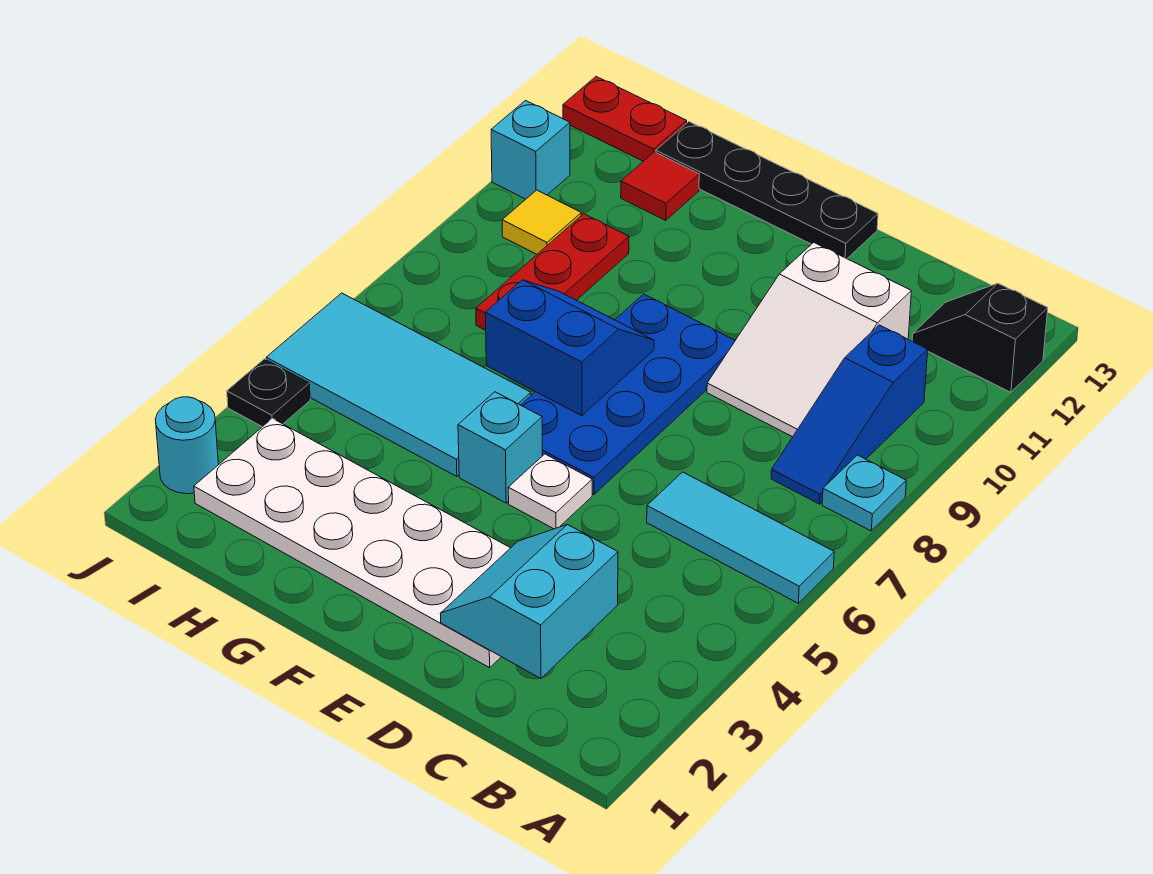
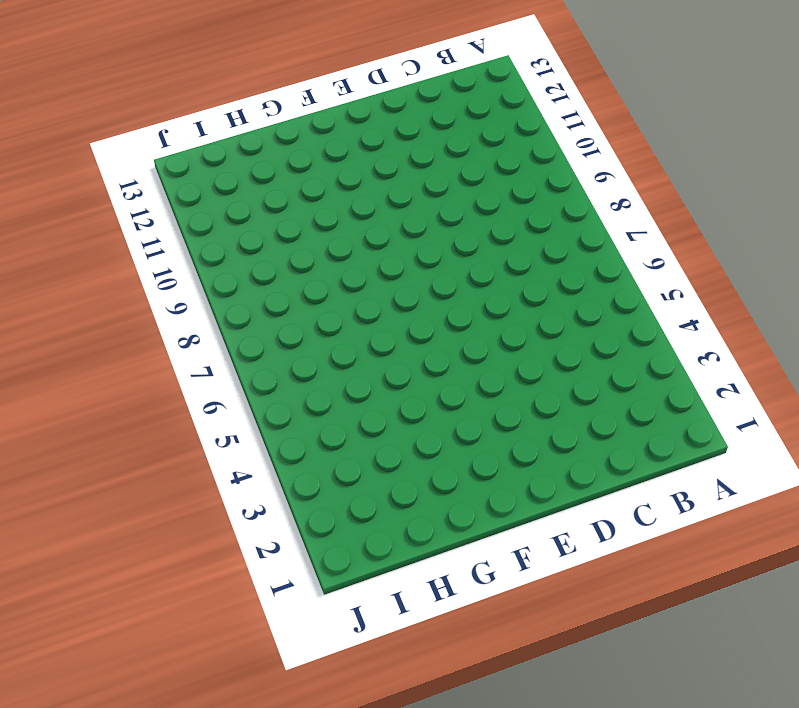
none -> cyan 1x3 tile [647,472,834,603]
none -> cyan 1x1 plate [822,455,906,531]
none -> black 1x2 slope [912,283,1048,392]

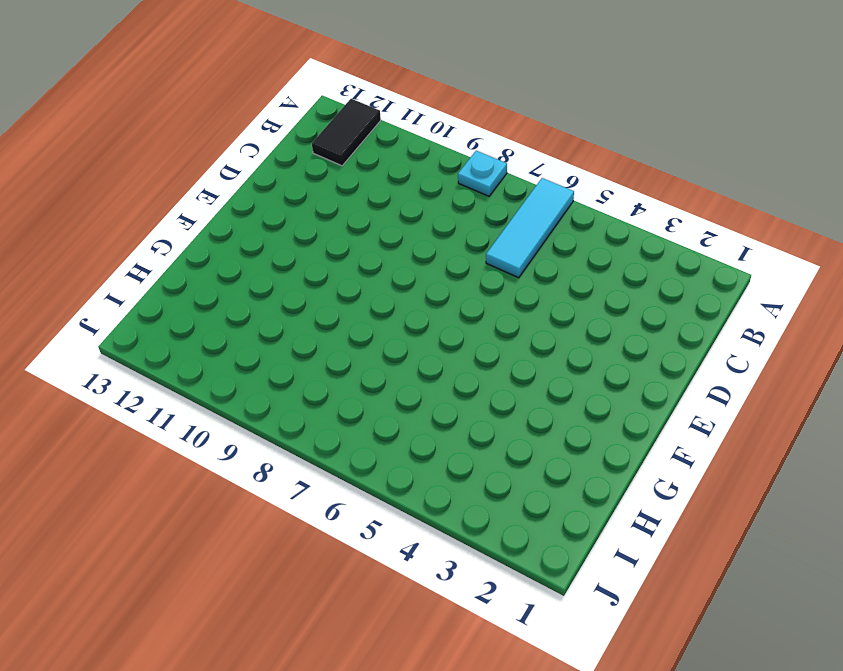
black 1x2 tile [312,99,381,166] -> black 1x2 slope [912,283,1048,392]
none -> blue 1x3 slope [771,325,928,504]
none -> white 2x3 slope [707,243,911,437]
none -> white 2x6 plate [194,418,510,668]

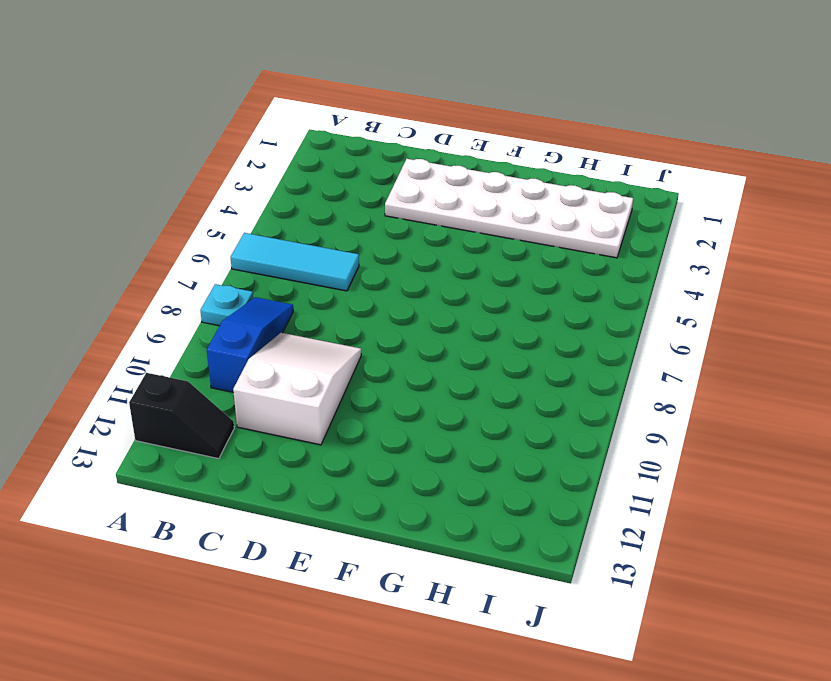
none -> white 1x1 plate [508,454,592,529]
none -> blue 2x4 plate [521,294,735,494]
none -> black 1x4 plate [656,122,878,259]

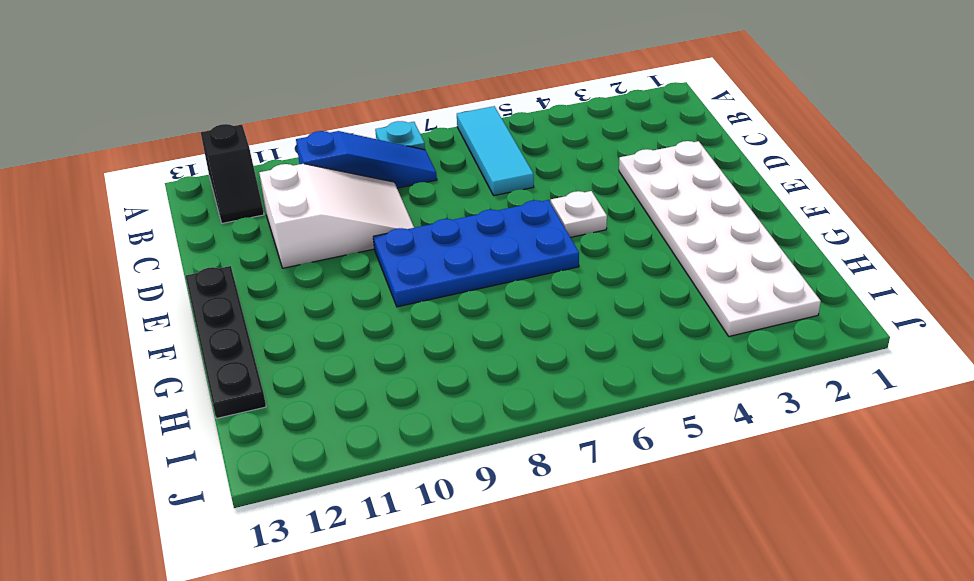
none -> cyan 1x1 brick [458,392,542,503]
none -> cyan 2x4 tile [266,293,531,476]
none -> red 1x3 plate [476,214,629,330]

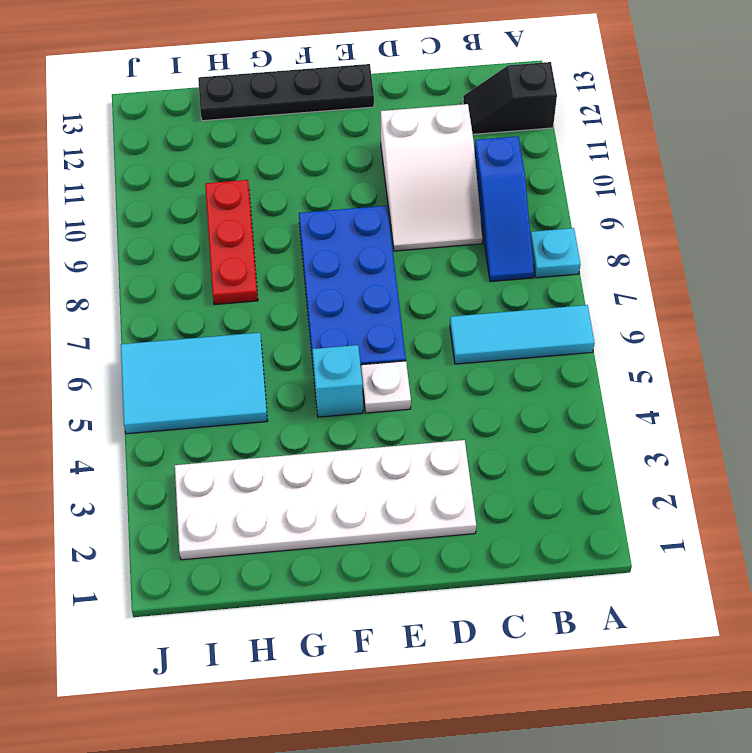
cyan 2x3 tile [121,333,268,434] -> cyan 2x4 tile [266,293,531,476]
none -> red 1x1 tile [621,152,699,220]
none -> yellow 1x1 tile [502,190,581,254]
none -> red 1x2 plate [563,77,687,161]

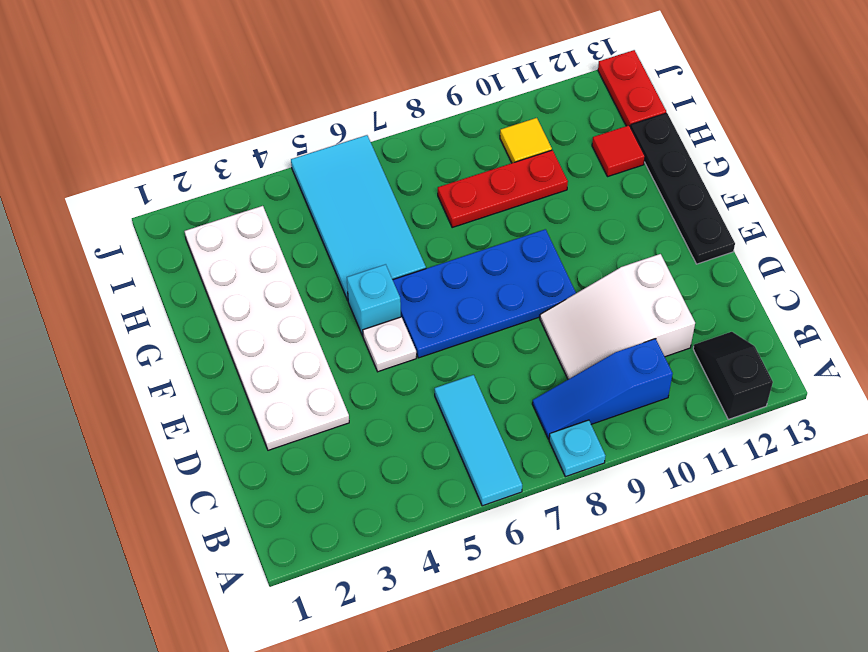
none -> cyan 1x1 round brick [155,397,218,494]
none -> black 1x1 plate [227,359,310,427]
none -> cyan 1x1 brick [491,101,570,199]

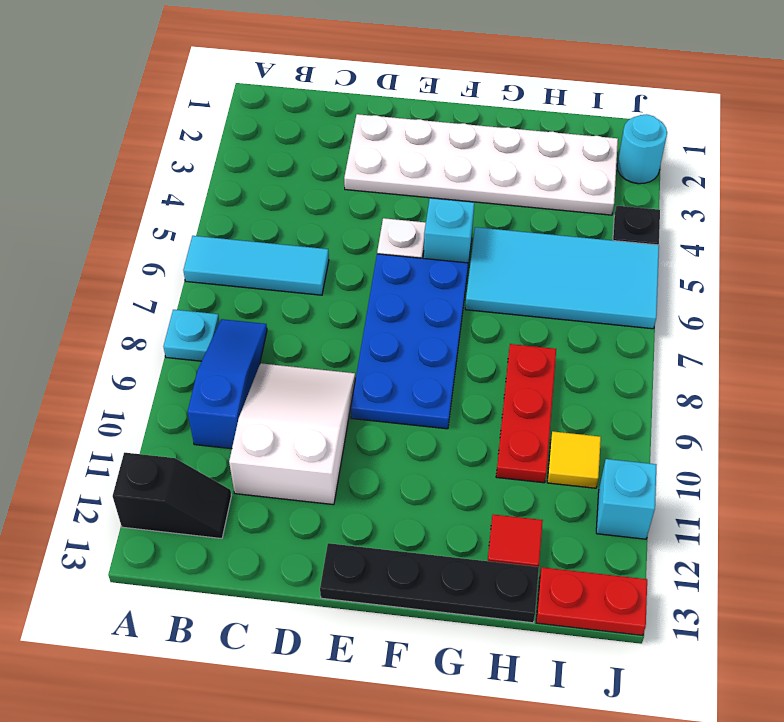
none -> cyan 2x2 slope [440,524,618,679]
none -> blue 2x2 slope [485,280,654,416]

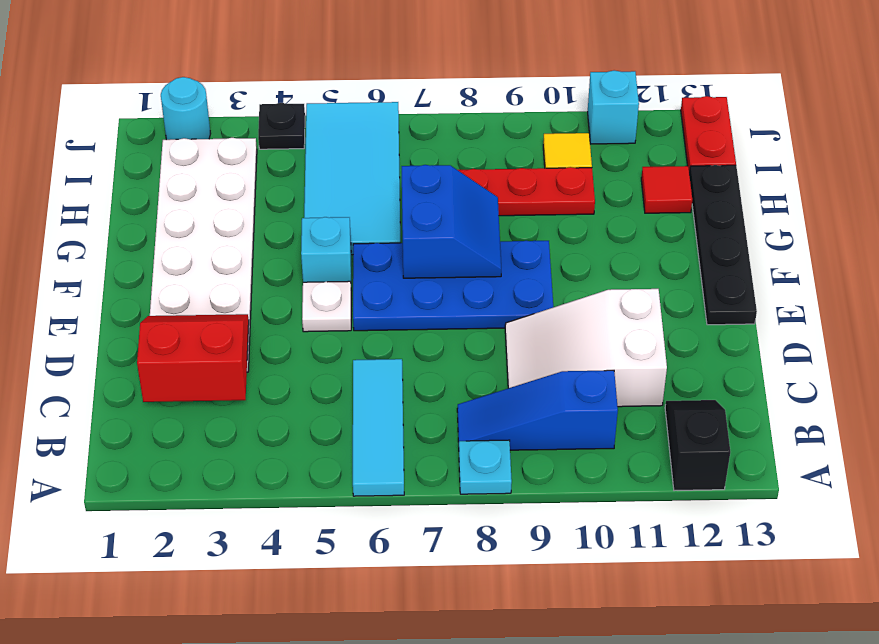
red 2x2 slope [137,314,249,402] -> cyan 2x2 slope [440,524,618,679]

